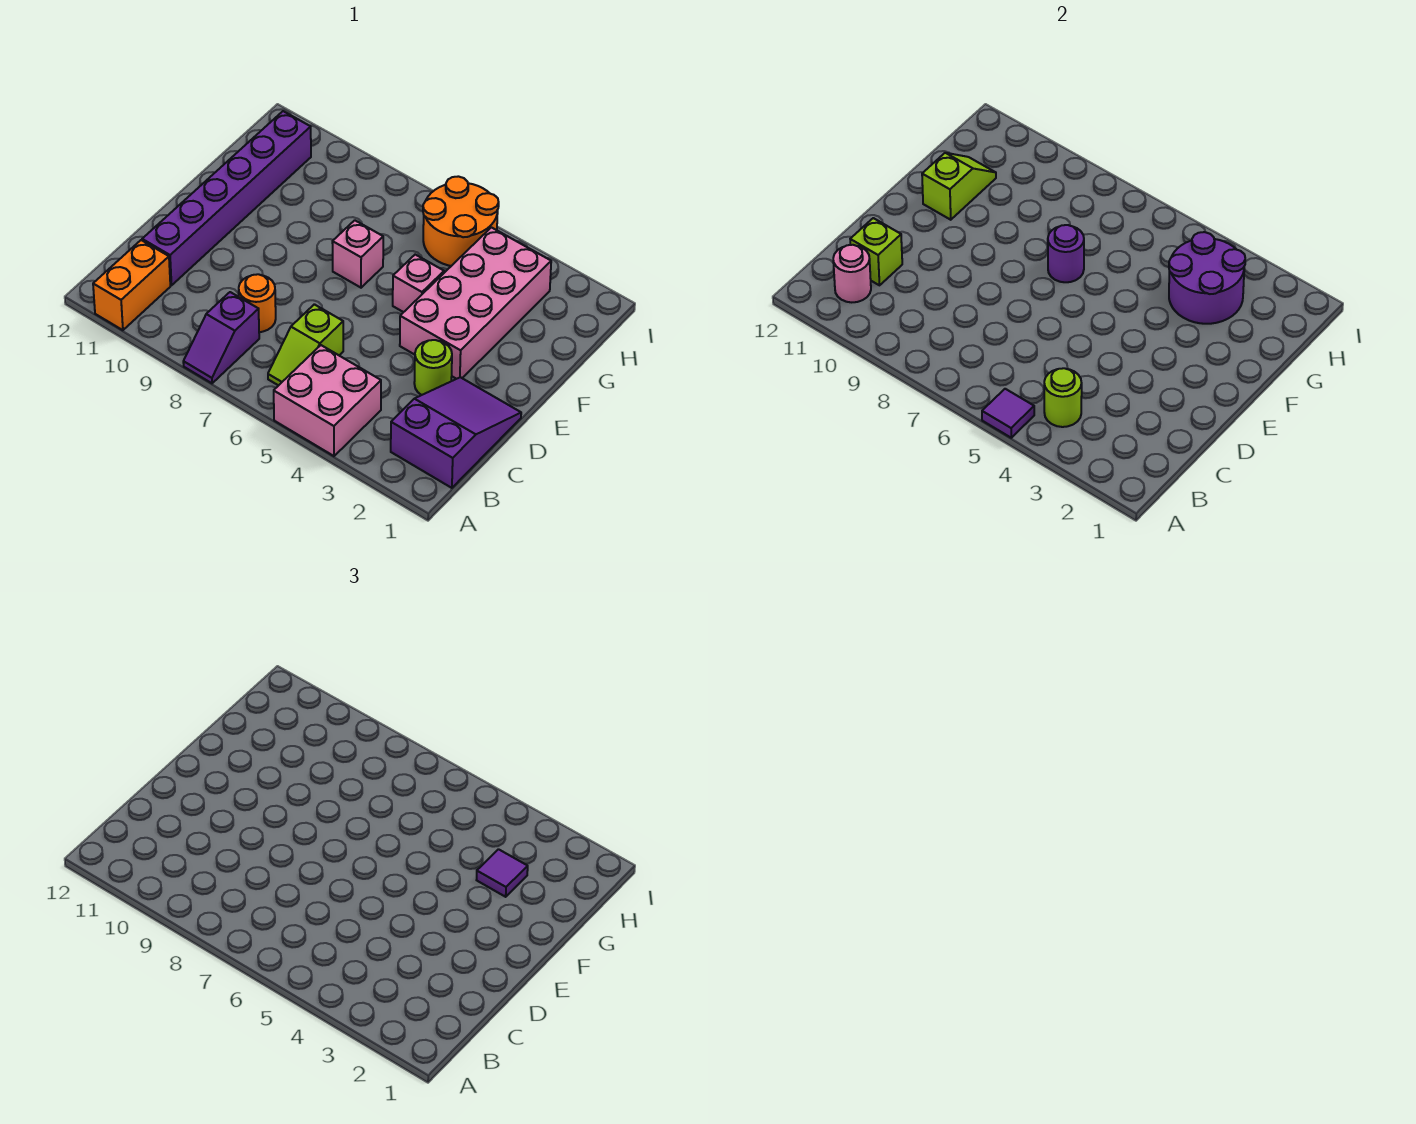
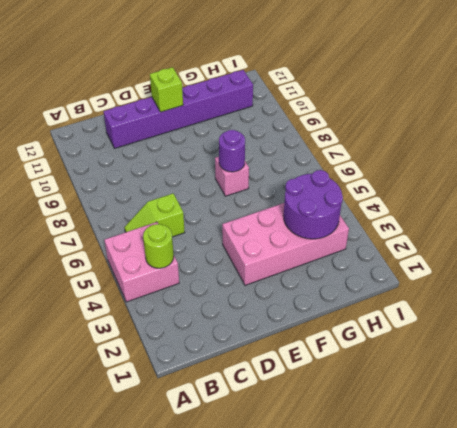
lime 1x1 brick [150,67,183,112] -> lime 1x1 brick moved to [850,218,902,285]
none -> purple 1x2 slope [183,292,259,383]
none -> orange 1x2 brick [93,240,170,330]
none -> purple 2x3 slope [391,377,521,488]

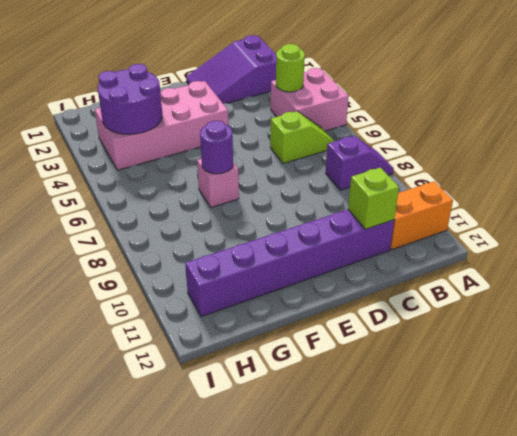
none -> orange 1x1 round brick [239,274,276,332]
none -> lime 1x1 round brick [414,340,452,395]
none -> pink 1x1 brick [393,255,444,312]

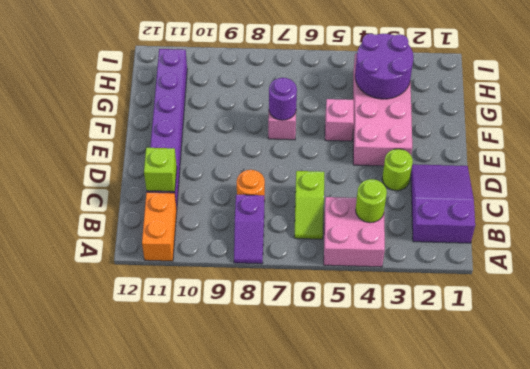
none -> orange 2x2 round brick [423,176,499,266]
none -> purple 1x1 tile [982,389,1034,438]
none -> pink 1x1 round brick [833,245,871,302]

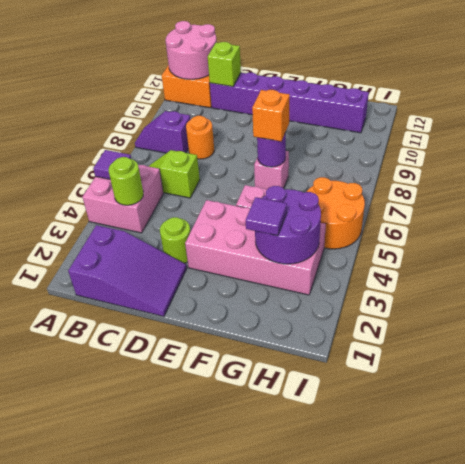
pink 2x2 round brick [166,21,217,79] -> pink 1x1 round brick [833,245,871,302]
orange 1x1 brick [252,90,290,141] -> none
none -> lime 1x2 slope [922,153,996,220]

